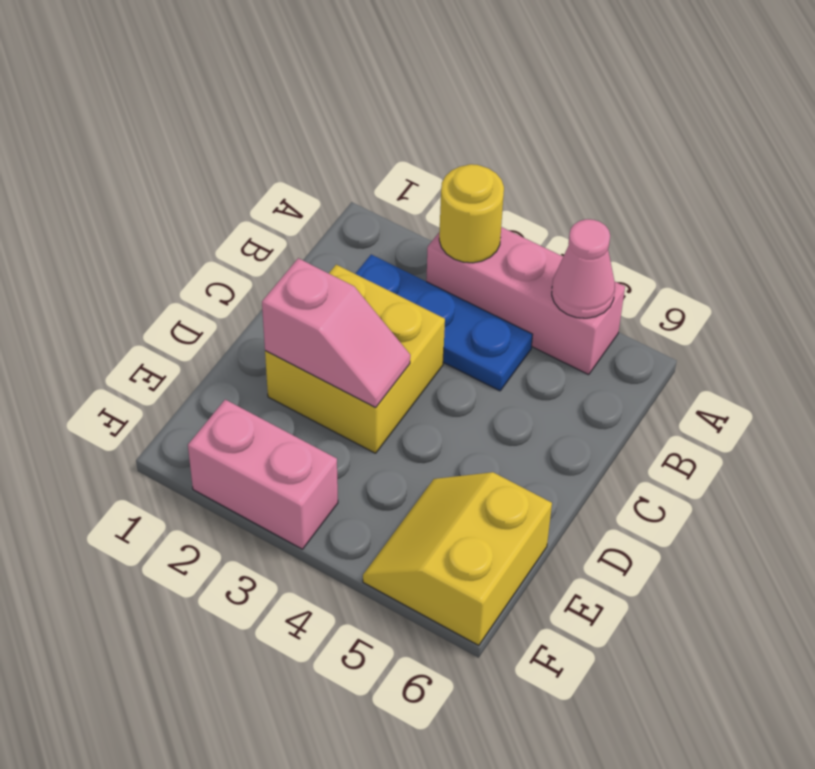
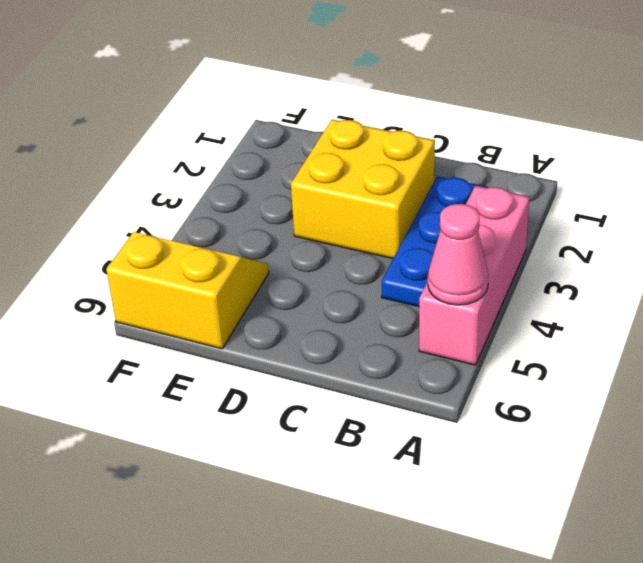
none -> pink 1x2 brick [188,400,338,549]
none -> yellow 1x1 round brick [439,164,504,263]

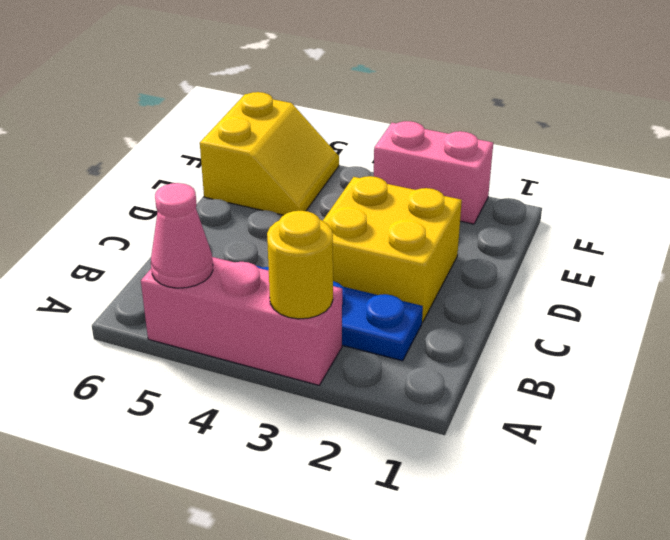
none -> pink 1x2 slope [262,258,410,407]

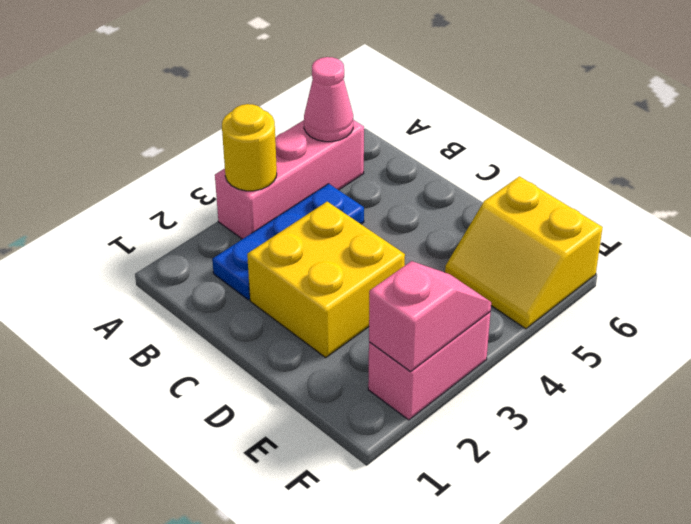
pink 1x2 slope [369,261,491,372] -> pink 1x2 slope moved to [262,258,410,407]

